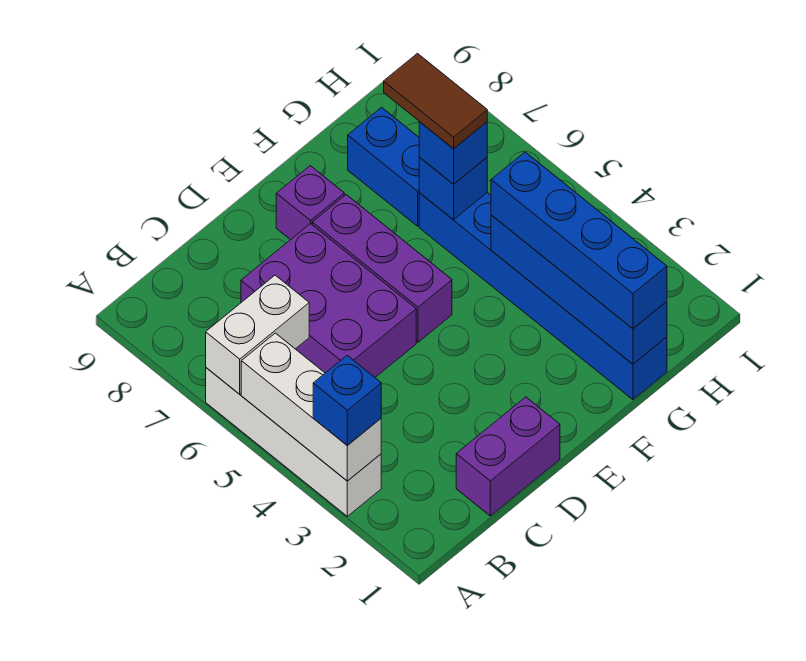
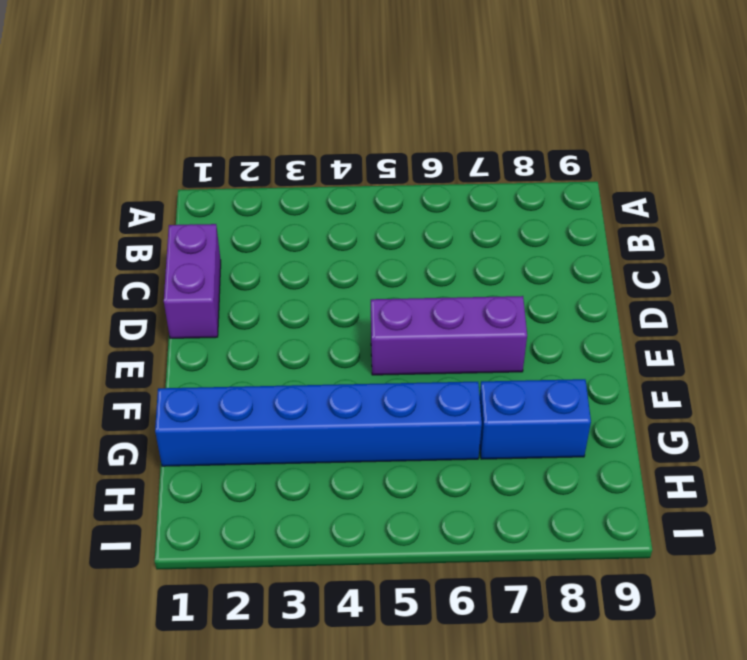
none -> white 1x4 brick [206,368,381,516]
none -> purple 2x3 brick [241,223,416,377]
none -> purple 1x1 brick [276,166,344,240]

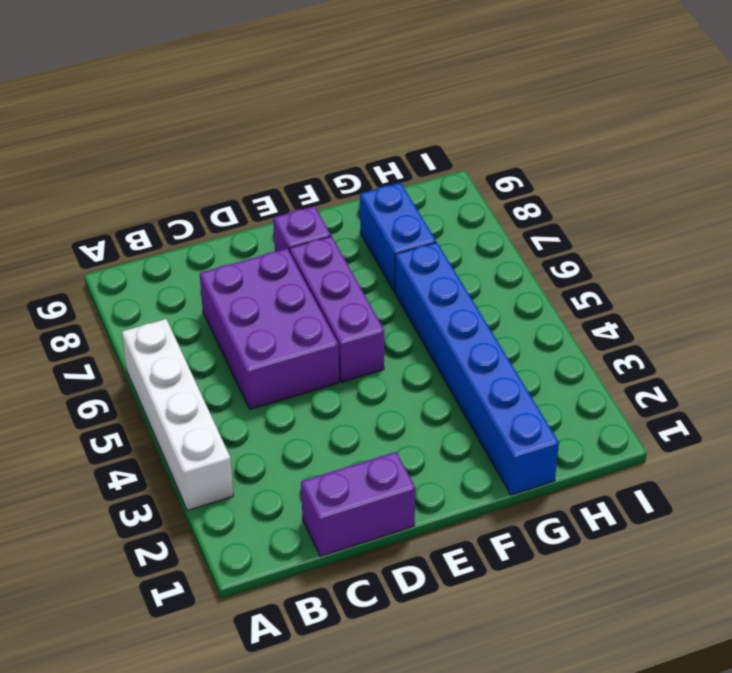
none -> white 1x3 brick [241,333,381,481]
none -> white 1x2 brick [206,275,309,394]
none -> blue 1x4 brick [491,215,667,364]

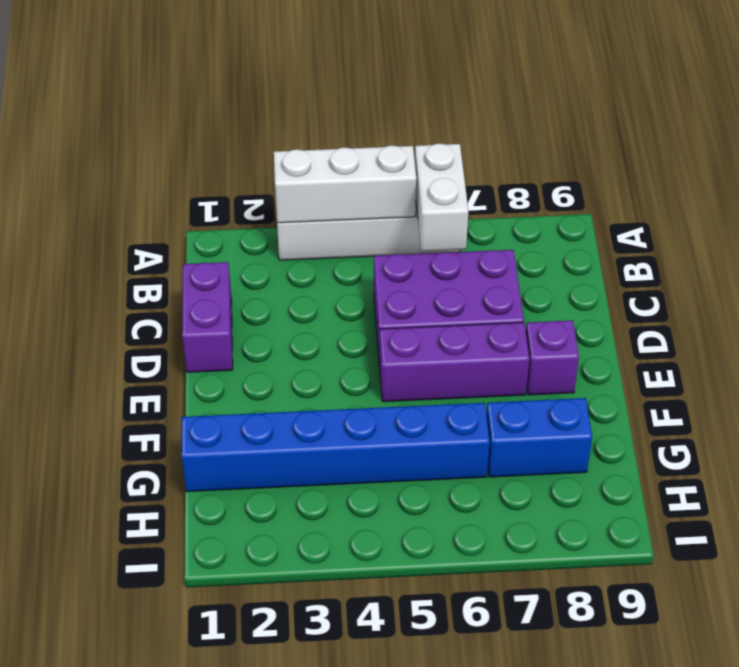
none -> blue 1x4 brick [491,215,667,364]
none -> blue 1x1 brick [419,157,487,220]
none -> blue 1x1 brick [313,356,381,446]

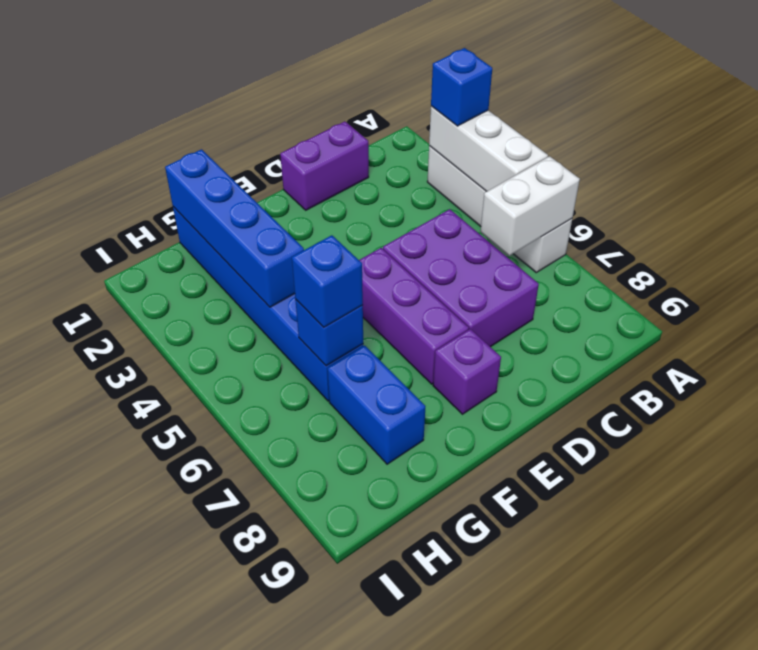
none -> blue 1x4 brick [491,152,667,329]
none -> brown 1x2 tile [384,54,487,149]

